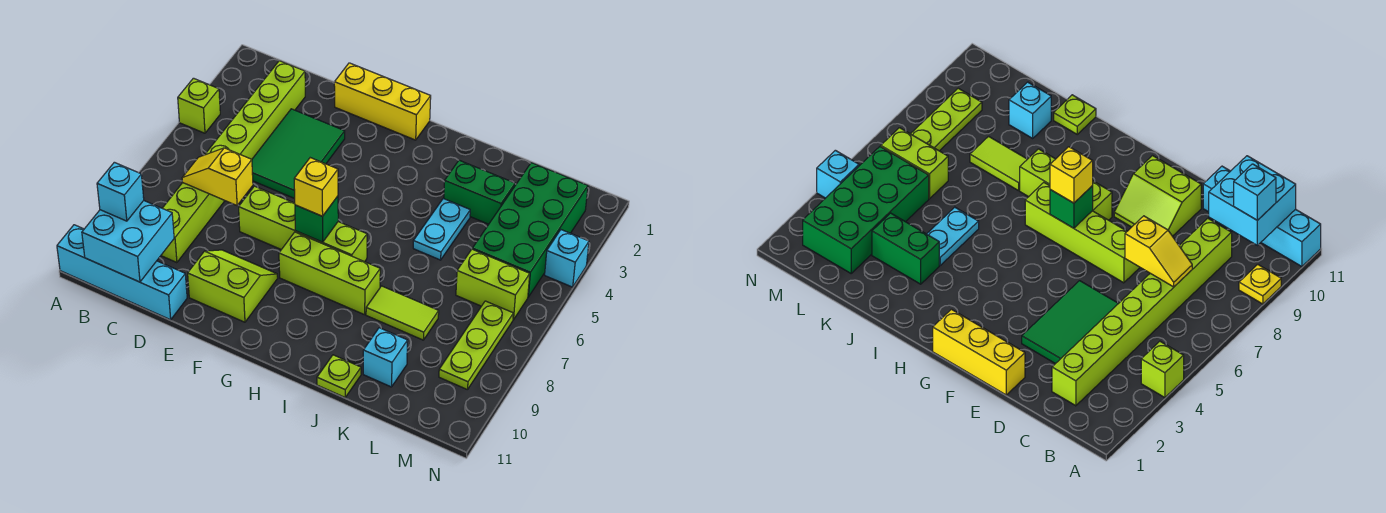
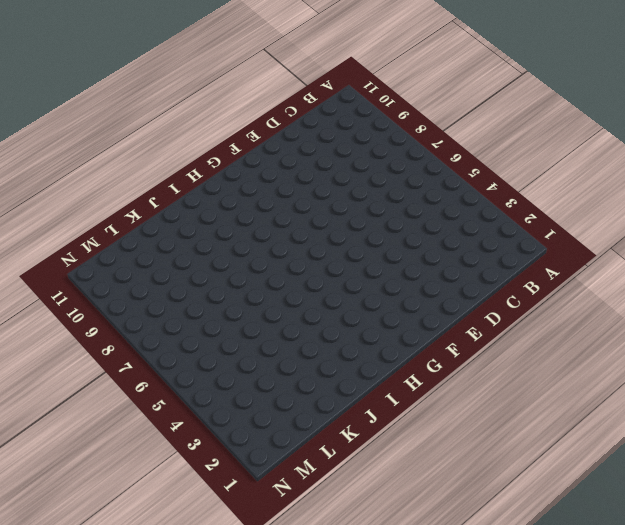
none -> lime 1x1 brick [178,78,220,133]
none -> yellow 1x1 plate [1239,265,1281,304]
none -> cyan 1x4 brick [57,225,187,320]

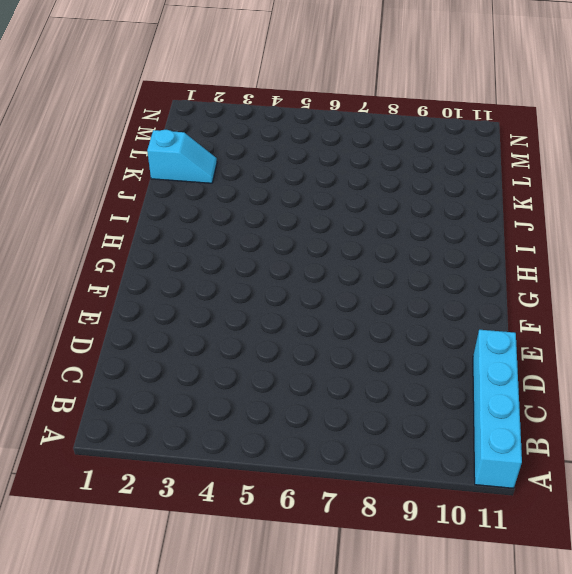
cyan 1x2 slope [147,130,217,183] -> none
none -> lime 1x1 brick [178,78,220,133]
none -> yellow 1x1 plate [1239,265,1281,304]
none -> lime 1x8 brick [161,61,305,263]

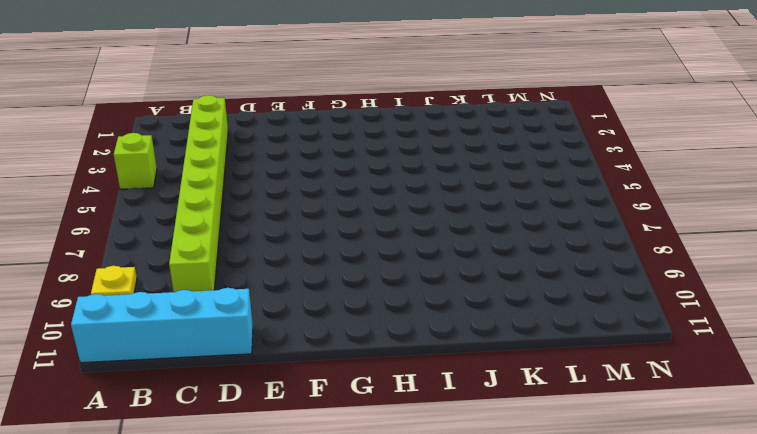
none -> green 2x3 tile [252,109,345,199]
none -> yellow 1x3 brick [334,63,431,140]
none -> lime 1x4 brick [239,186,367,262]

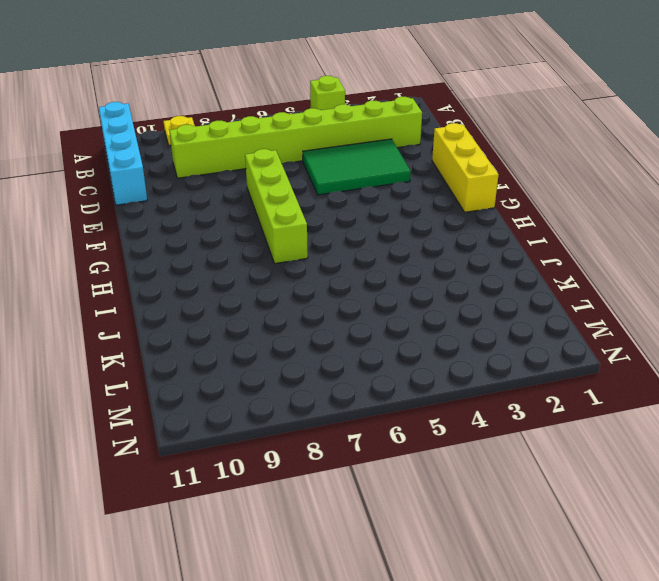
none -> lime 2x2 slope [188,250,278,322]
none -> lime 1x3 brick [279,232,380,315]
none -> green 1x2 brick [444,160,515,224]

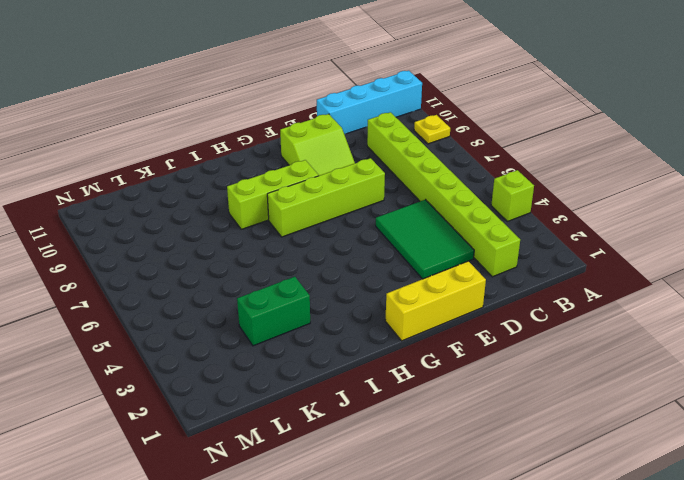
none -> cyan 1x2 plate [413,198,470,260]
none -> lime 1x2 tile [366,286,439,340]
none -> lime 1x1 plate [317,355,361,397]

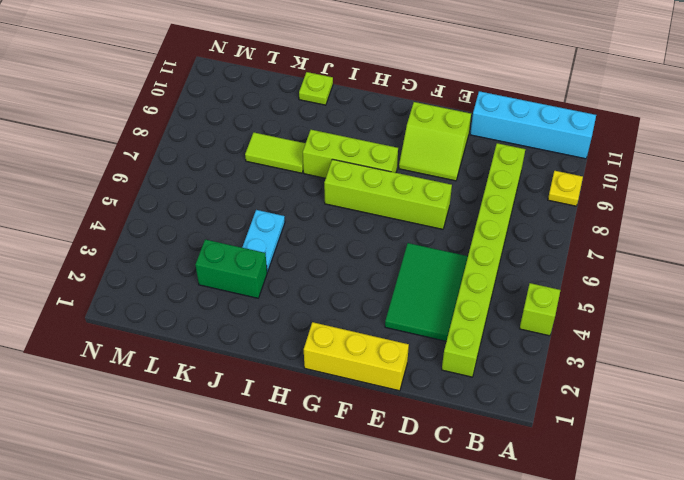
none -> cyan 1x1 brick [363,328,408,387]
none -> green 2x4 brick [472,163,588,297]
none -> lime 1x2 brick [456,249,530,320]

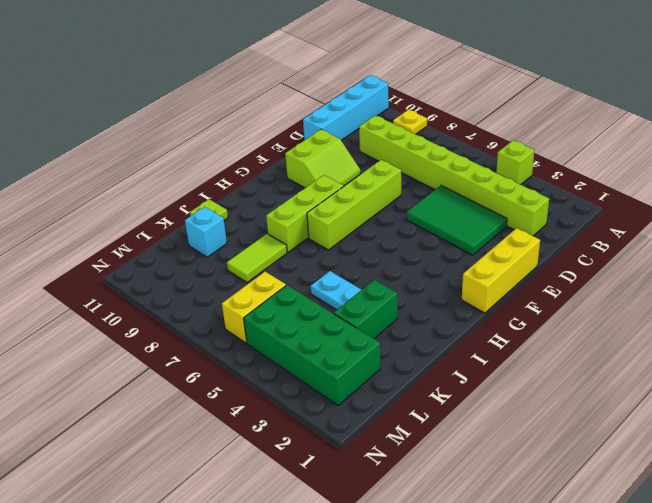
yellow 1x2 brick [222,272,286,343] -> lime 1x2 brick [456,249,530,320]
none -> lime 1x3 plate [439,301,513,390]
none -> cyan 1x1 brick [545,230,589,287]
none -> cyan 2x2 brick [82,201,174,282]

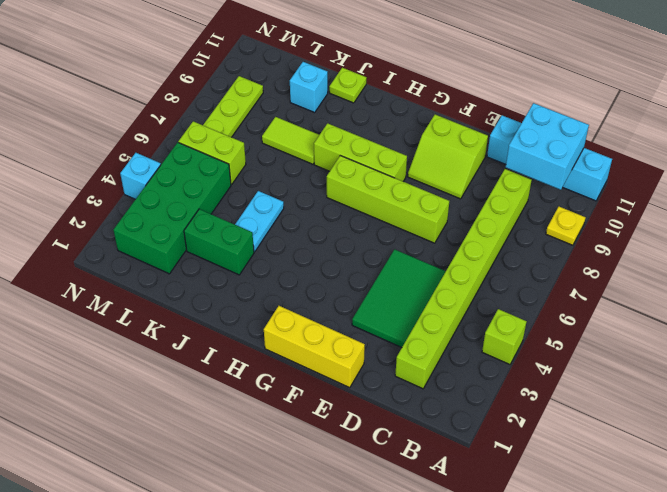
none -> yellow 1x2 slope [182,148,253,205]
none -> green 1x1 brick [295,196,338,242]
none -> cyan 1x1 brick [97,162,144,221]

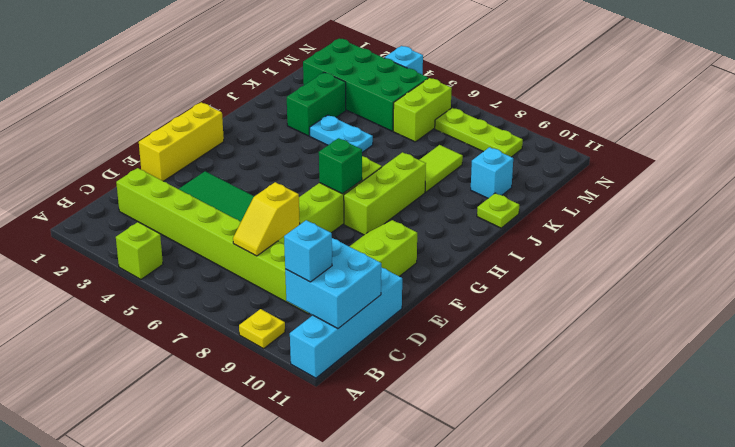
none -> yellow 1x1 brick [294,158,338,216]

